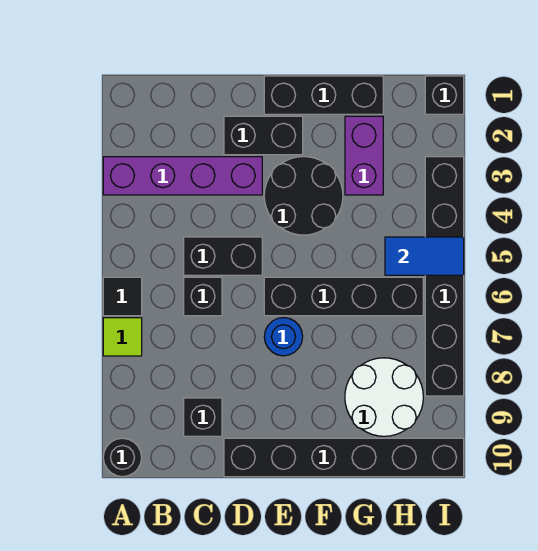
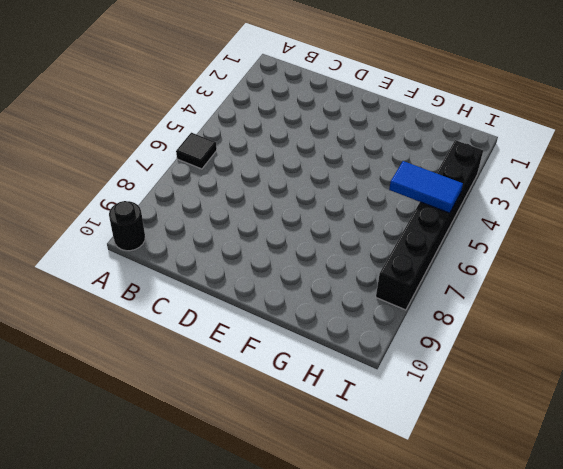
none -> purple 1x4 brick [103,157,262,195]
none -> lime 1x1 tile [103,318,142,356]
none -> black 1x2 brick [184,237,262,275]

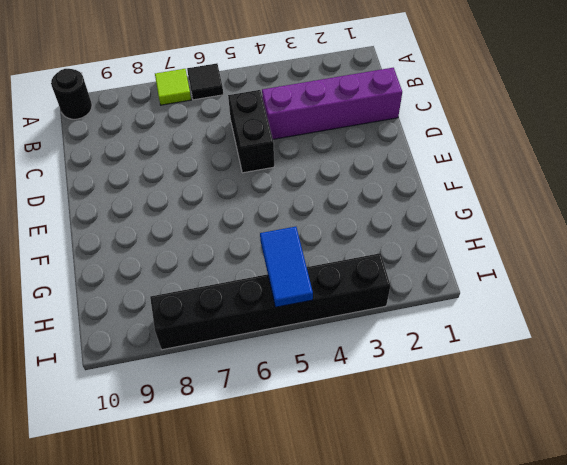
purple 1x4 brick [262,68,402,139] -> purple 1x4 brick turned to [103,157,262,195]
none -> black 1x1 brick [184,277,222,316]
none -> black 1x1 brick [184,398,222,436]
none -> black 1x2 brick [224,116,303,155]

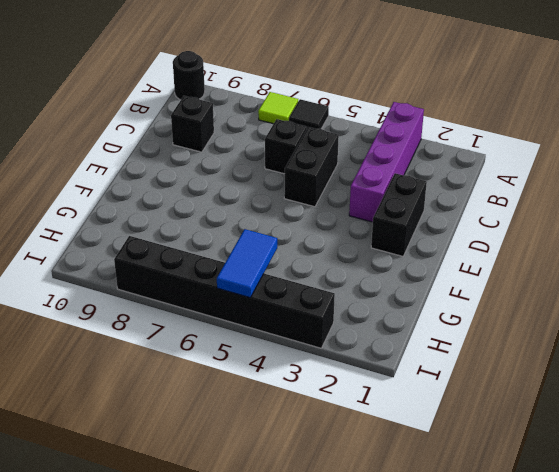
none -> black 1x6 brick [224,438,464,477]
none -> black 1x3 brick [264,76,383,114]
none -> black 2x2 round brick [264,157,343,235]

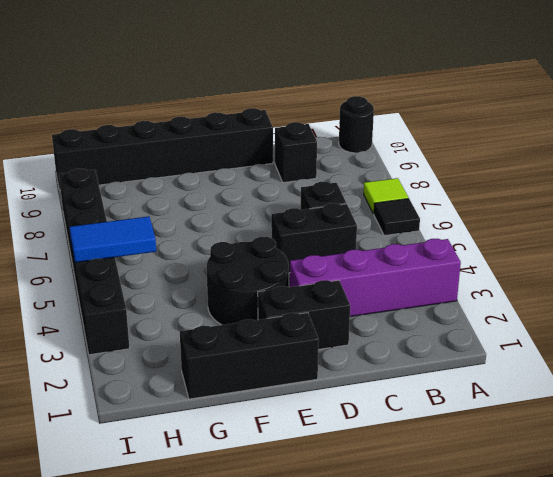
none -> black 1x4 brick [264,277,423,316]
none -> blue 1x1 round brick [264,318,303,356]
none -> purple 1x2 brick [345,116,383,195]

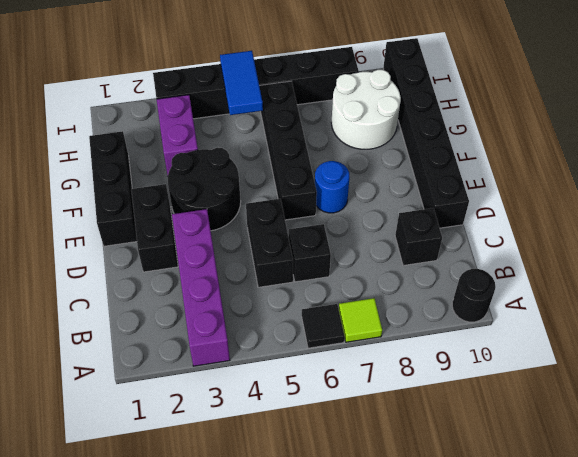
purple 1x2 brick [157,95,198,175] -> purple 1x2 brick turned to [345,116,383,195]
none -> black 1x1 brick [425,76,464,114]

